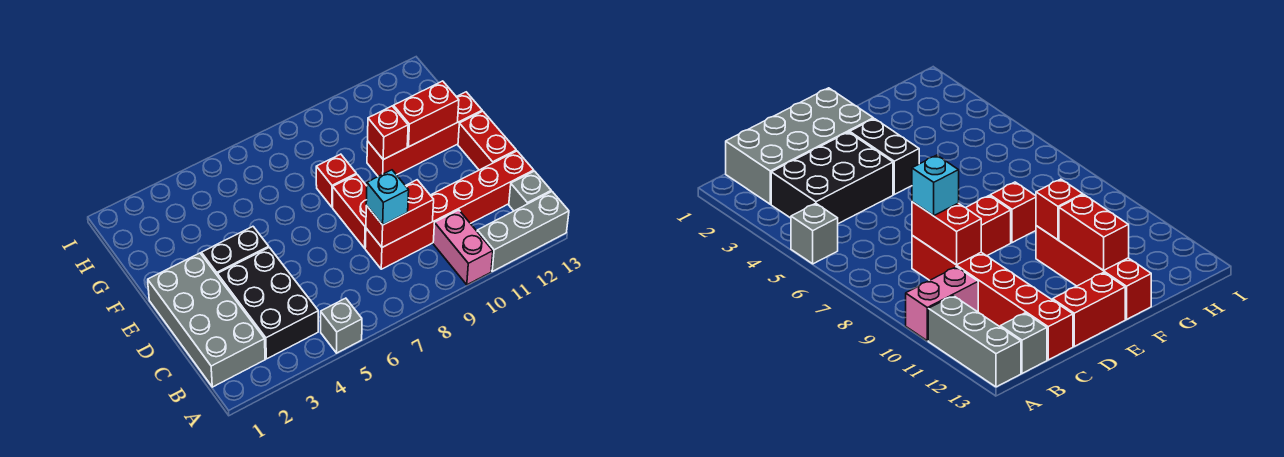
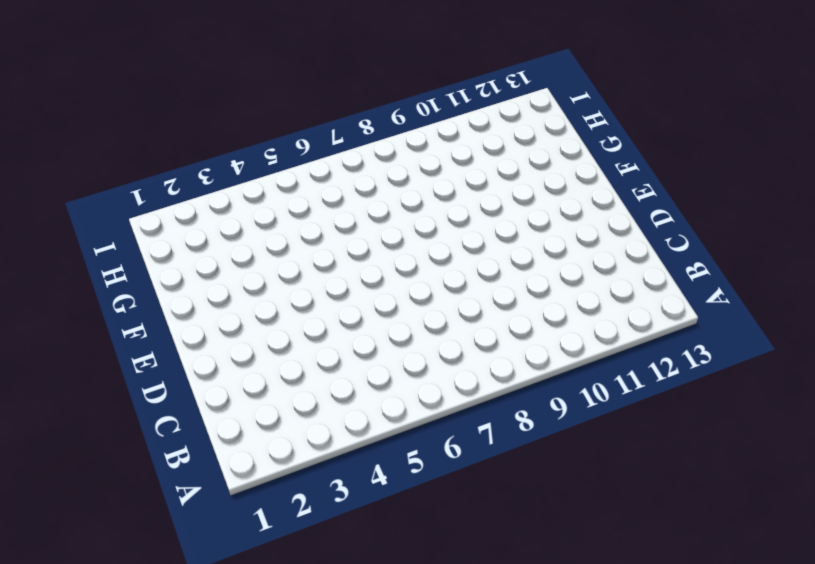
none -> grey 1x1 brick [321,298,362,353]
none -> pink 1x2 brick [433,210,493,285]
none -> grey 1x3 brick [477,192,569,271]

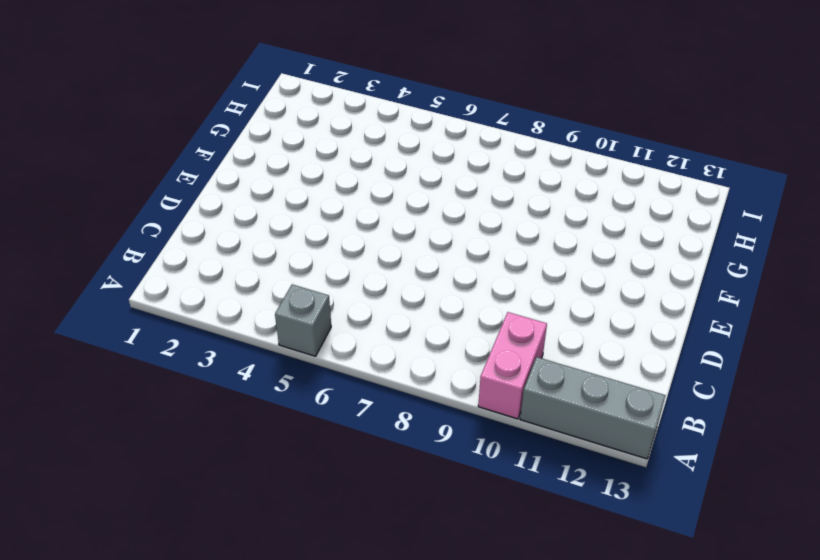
none -> grey 2x4 brick [148,253,265,387]
none -> black 2x3 brick [217,247,318,359]
none -> grey 1x1 brick [509,171,551,211]

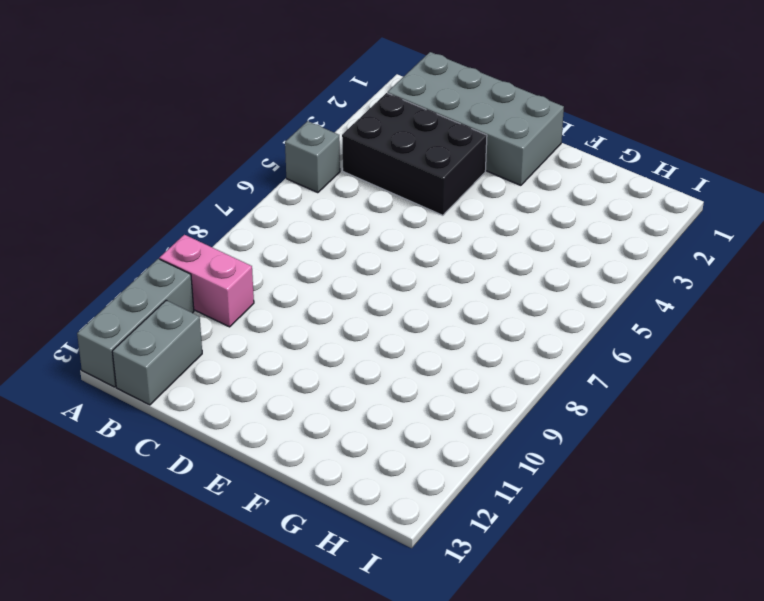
grey 1x2 brick [112,300,202,405] -> grey 1x1 brick [509,171,551,211]
none -> red 1x6 brick [365,151,534,269]
none -> red 1x2 brick [333,174,367,248]
none -> red 1x2 brick [458,111,516,170]

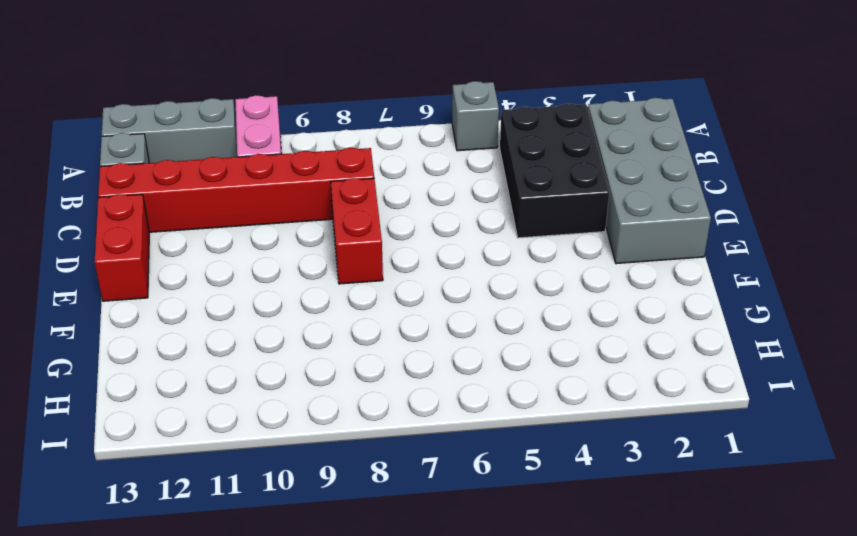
none -> black 1x2 brick [201,227,269,276]
none -> red 1x1 brick [316,154,356,207]
none -> red 1x4 brick [367,92,482,176]

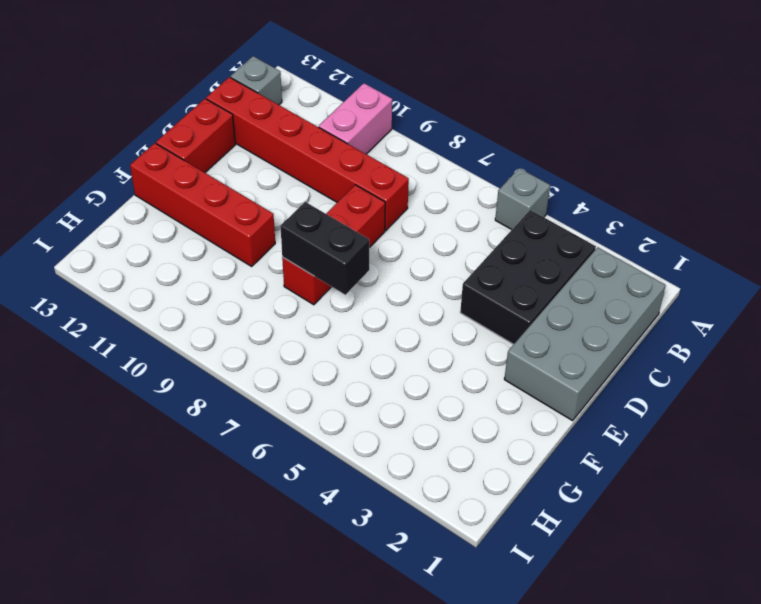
black 1x2 brick [280,202,369,295] -> black 1x2 brick moved to [201,227,269,276]
none -> grey 1x3 brick [477,192,569,271]
none -> red 1x2 brick [366,180,434,247]
none -> red 1x1 brick [368,106,408,159]

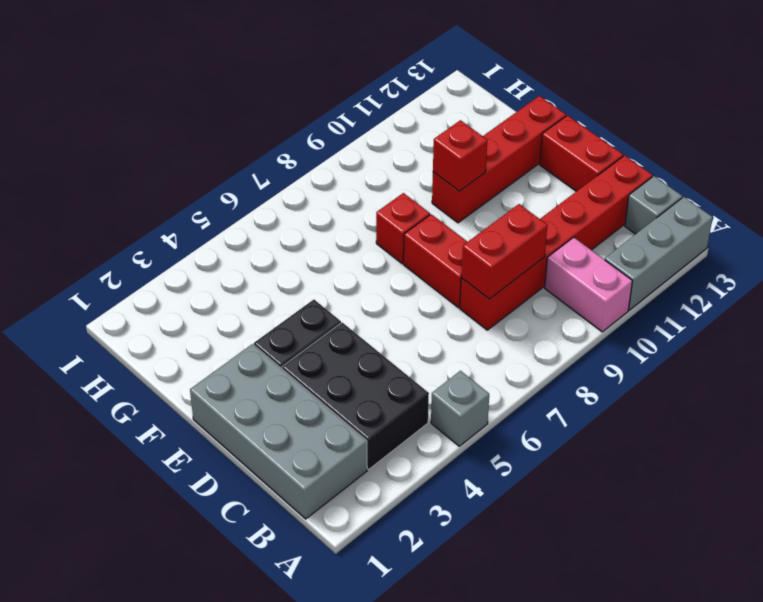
none -> red 1x2 brick [393,81,459,147]
none -> cyan 1x1 brick [366,170,409,225]

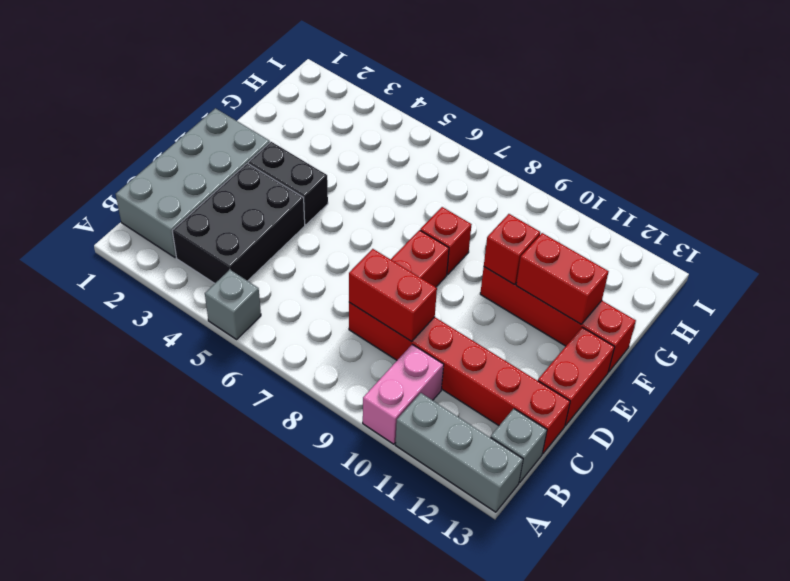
none -> cyan 1x1 brick [366,170,409,225]

